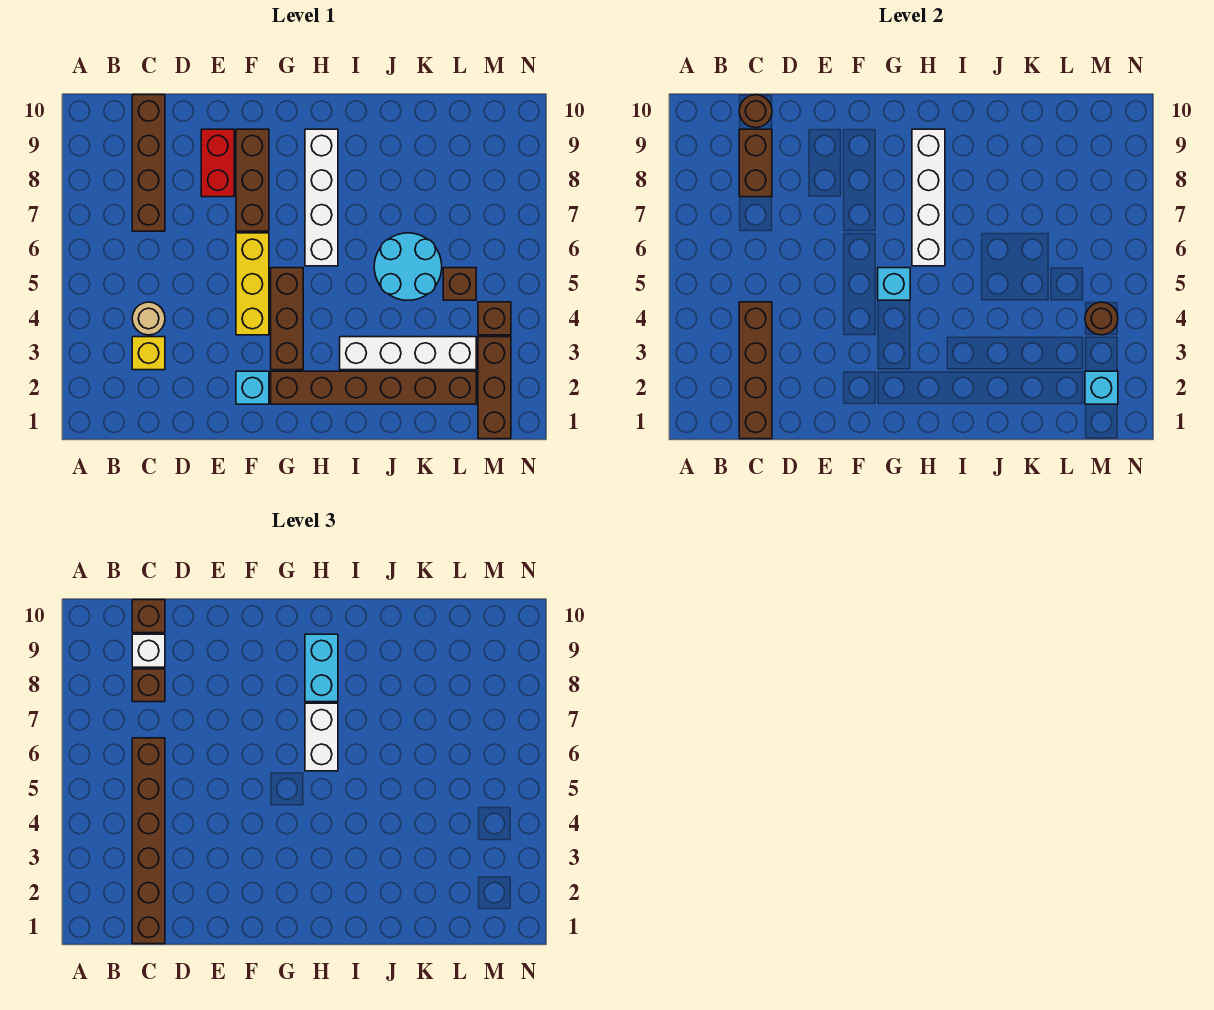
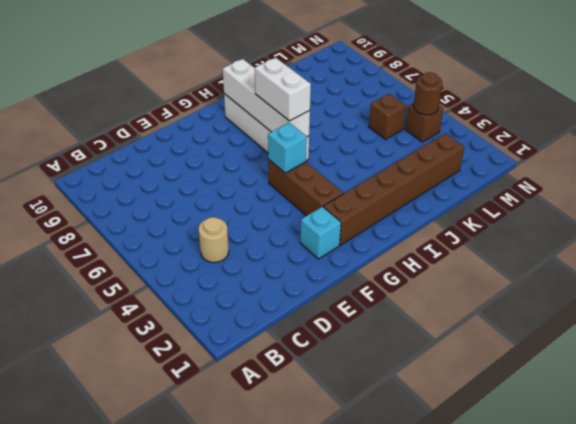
none -> yellow 1x1 brick [132,337,165,370]
none -> brown 1x4 brick [132,95,165,231]
none -> red 1x2 brick [201,129,234,197]

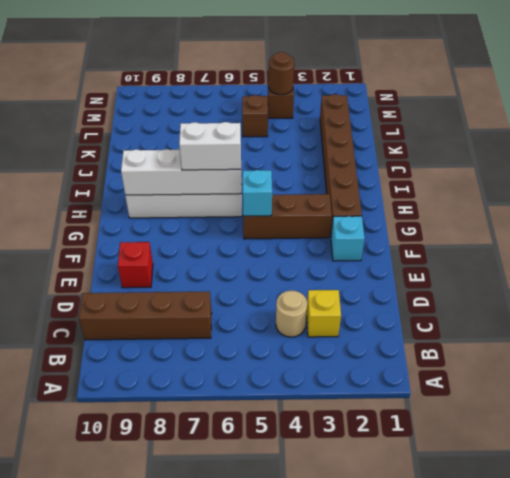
red 1x1 brick [118,242,153,288] -> red 1x2 brick [201,129,234,197]
none -> yellow 1x3 brick [236,233,269,335]
none -> brown 1x3 brick [236,129,269,231]
none -> white 1x4 brick [340,337,476,370]

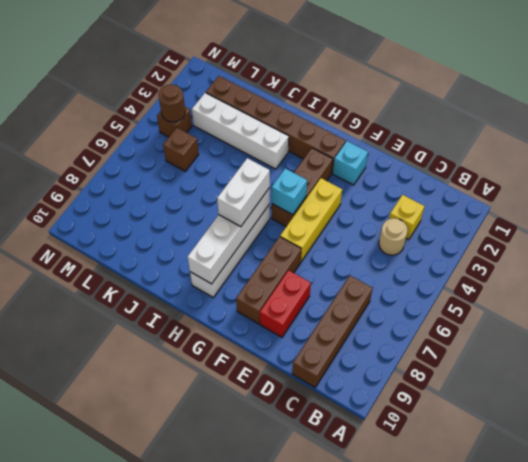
none -> cyan 2x2 round brick [374,233,442,300]
none -> brown 1x3 brick [478,337,511,439]
none -> brown 1x4 brick [739,302,772,439]

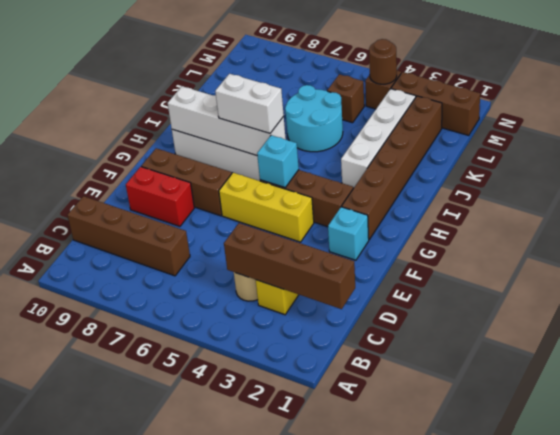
none -> brown 1x2 brick [739,129,772,197]
none -> brown 1x1 round brick [739,95,772,128]
none -> cyan 1x1 brick [1085,371,1118,404]

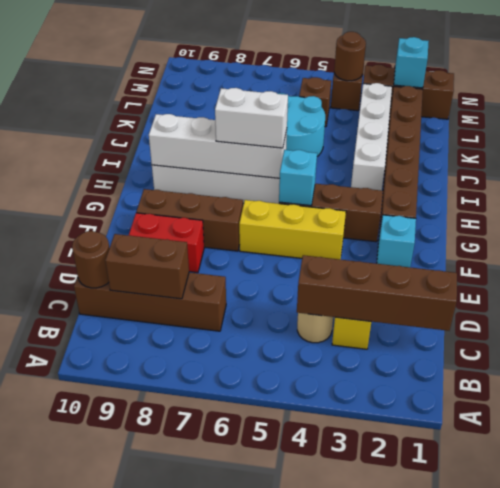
none -> brown 1x6 brick [132,738,165,944]
none -> brown 1x1 brick [132,669,165,702]
none -> white 1x1 brick [132,634,165,667]

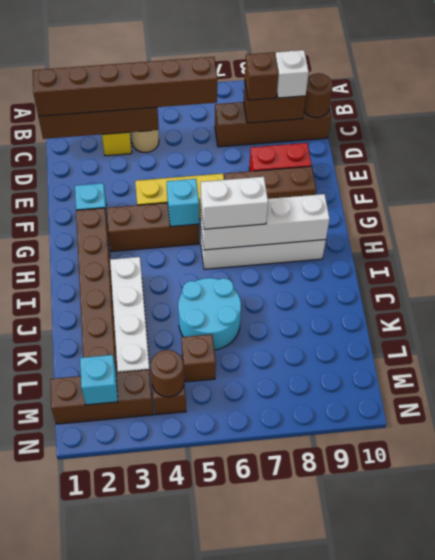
none -> brown 1x1 brick [132,600,165,633]
none -> cyan 1x2 brick [305,634,338,702]

